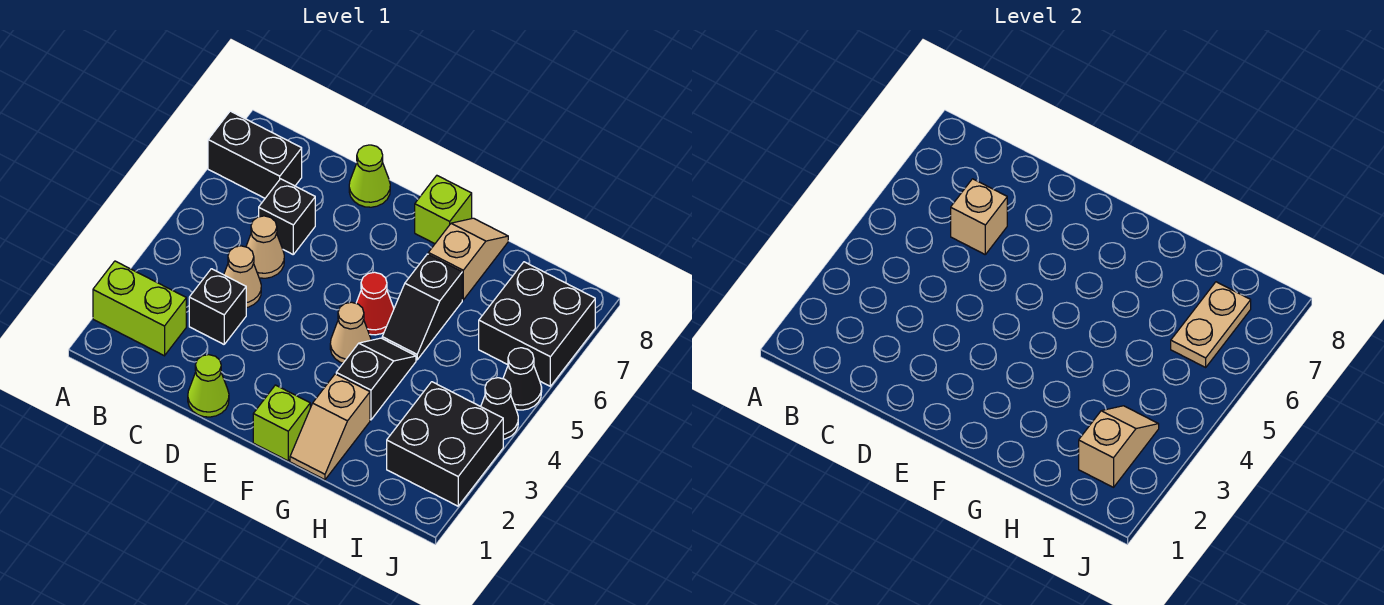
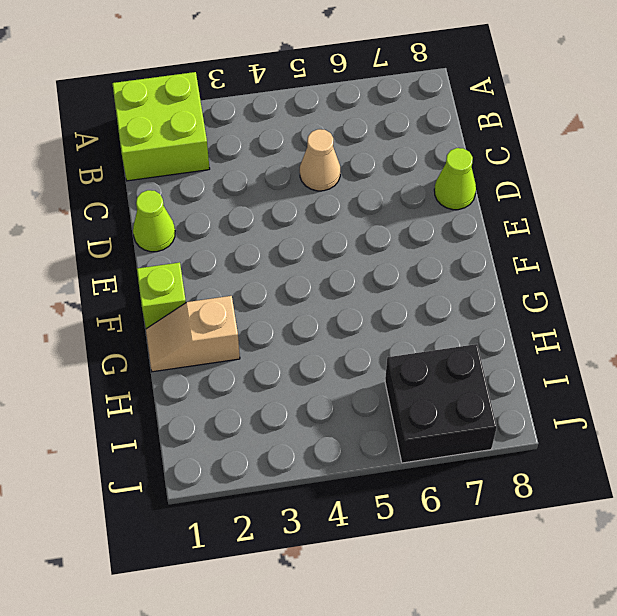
lime 2x2 brick [112,72,210,181] -> lime 1x2 brick [93,261,186,356]
none -> black 1x2 brick [208,111,302,198]
none -> black 1x1 brick [189,269,246,344]
none -> tan 1x1 cone [224,246,261,308]

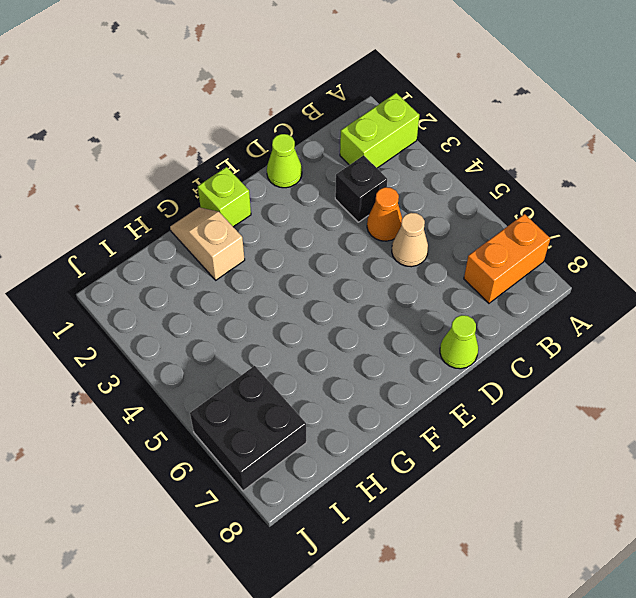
orange 1x2 brick [464,214,550,303] -> black 1x2 brick [208,111,302,198]
orange 1x1 cone [367,187,402,241] -> tan 1x1 cone [224,246,261,308]
none -> black 1x1 brick [259,179,315,254]
none -> tan 1x1 cone [330,302,371,363]
none -> red 1x1 cone [356,272,394,335]

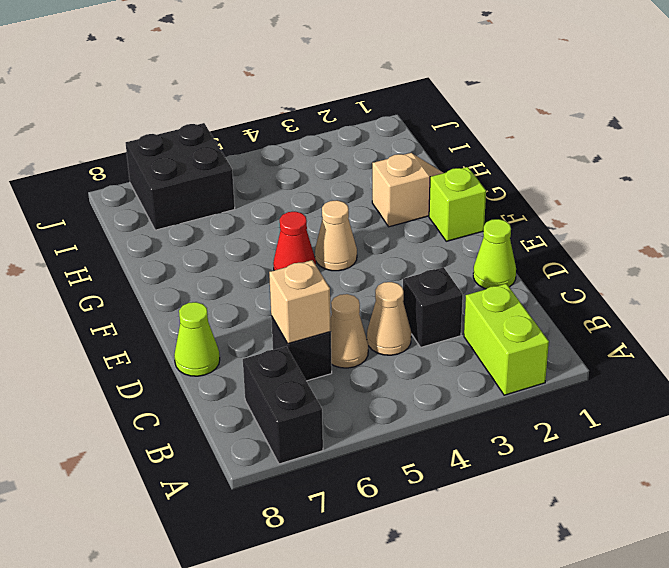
none -> lime 1x1 brick [415,176,472,244]
none -> black 1x2 slope [336,338,416,420]
none -> black 1x2 slope [382,254,462,360]

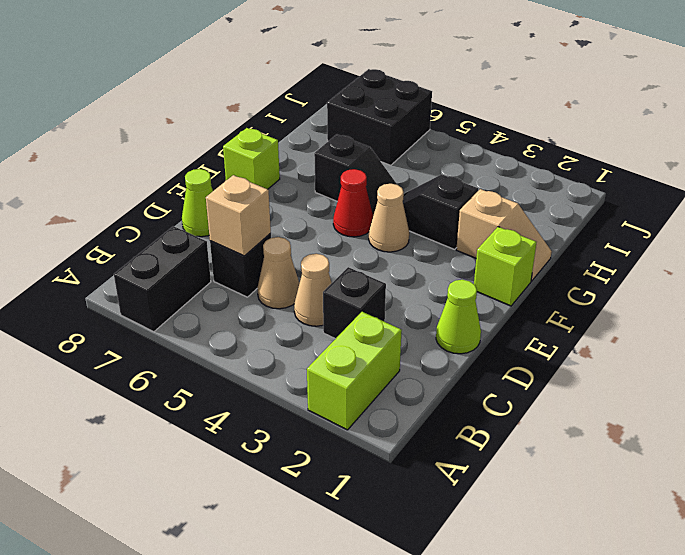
none -> tan 1x2 slope [428,218,508,300]
none -> black 2x2 brick [387,382,503,506]
none -> black 1x1 cone [481,378,518,439]

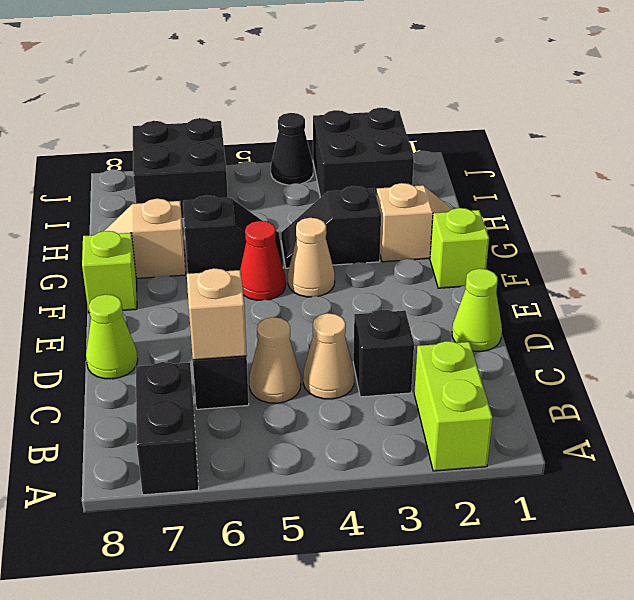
none -> black 1x1 cone [503,348,542,410]
none -> tan 1x2 slope [1079,406,1159,487]
none -> tan 1x2 plate [1171,282,1251,367]

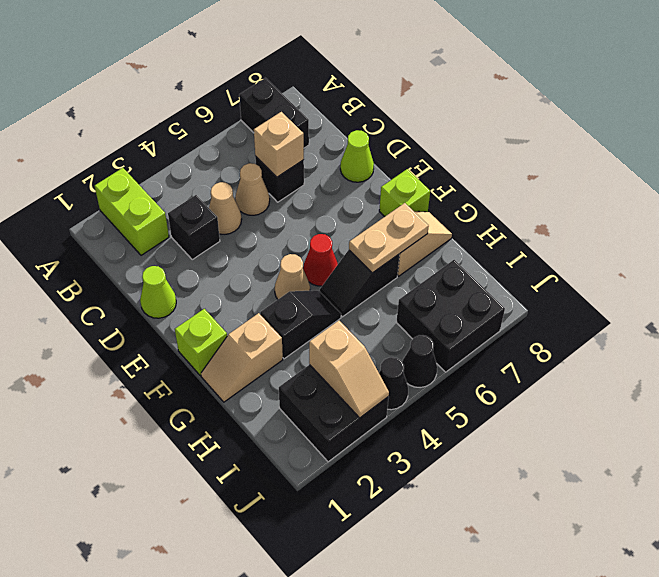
tan 1x2 plate [349,203,429,273] -> tan 1x2 plate moved to [1171,282,1251,367]
tan 1x2 slope [309,320,389,418] -> tan 1x2 slope turned to [1079,406,1159,487]

